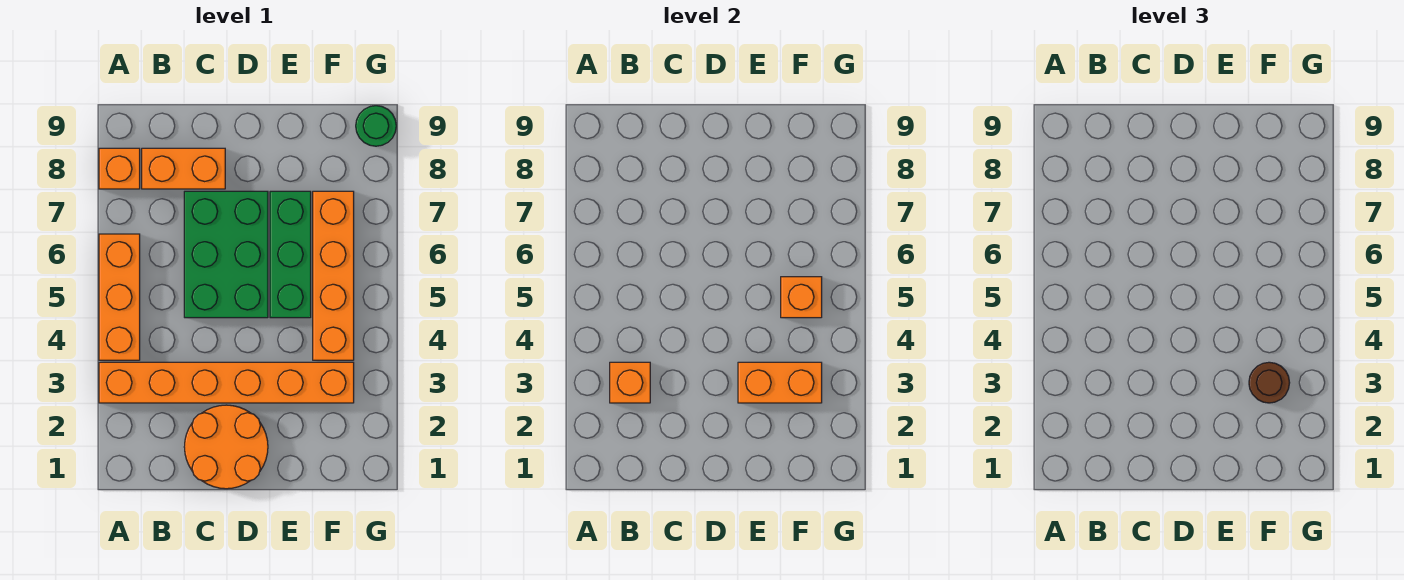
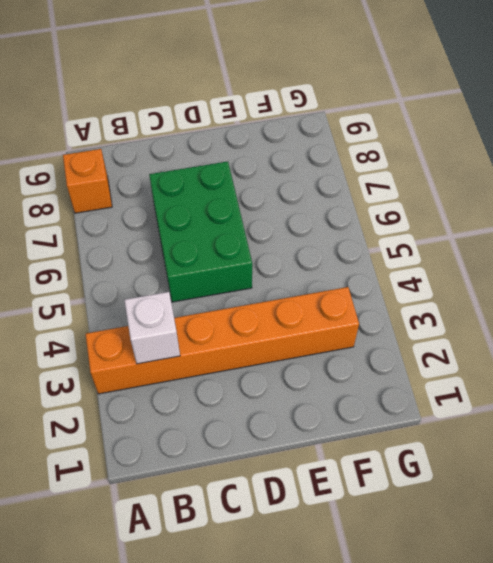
white 1x1 brick [124,292,180,364] -> orange 1x1 brick [610,362,650,403]
none -> orange 1x3 brick [99,234,140,360]
none -> orange 1x2 brick [142,148,225,189]
none -> orange 2x2 round brick [184,405,268,489]

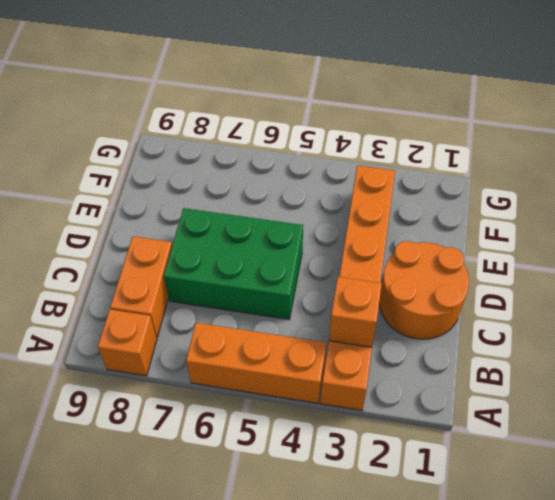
none -> green 1x3 brick [270,191,311,318]
none -> orange 1x4 brick [313,191,354,360]
none -> green 1x1 round brick [356,106,396,146]

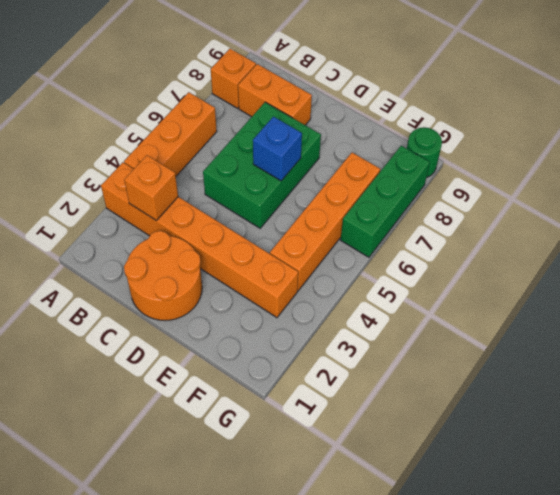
blue 1x1 brick [253,117,302,181] -> none
green 1x3 brick [341,146,430,257] -> green 1x3 brick moved to [270,191,311,318]
none -> orange 1x2 brick [738,362,822,403]
none -> orange 1x1 brick [781,277,822,318]
none -> brown 1x1 round brick [1249,362,1290,403]

